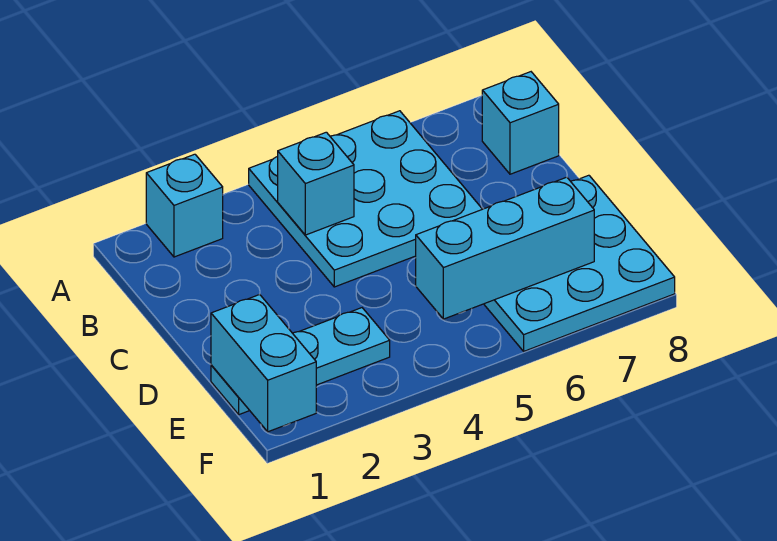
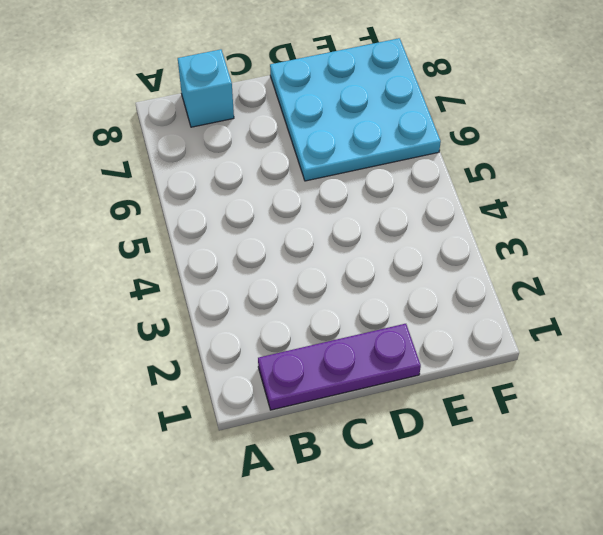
purple 1x3 plate [258,324,421,410] -> none
none -> cyan 1x1 brick [146,154,223,257]
none -> cyan 3x3 plate [249,111,482,287]

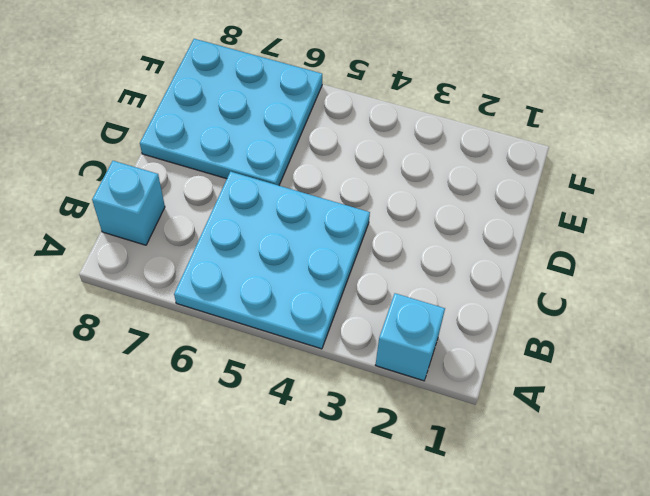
none -> cyan 1x3 plate [211,308,390,414]
none -> cyan 1x1 brick [278,132,354,235]

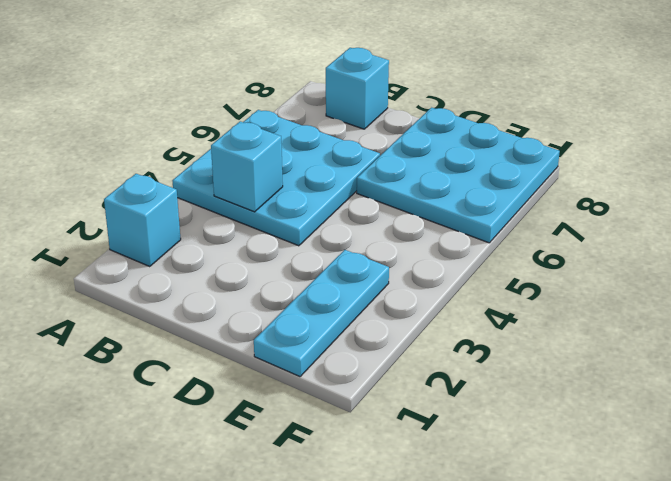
none -> cyan 1x2 brick [211,294,316,432]
none -> cyan 1x3 brick [416,177,594,319]

